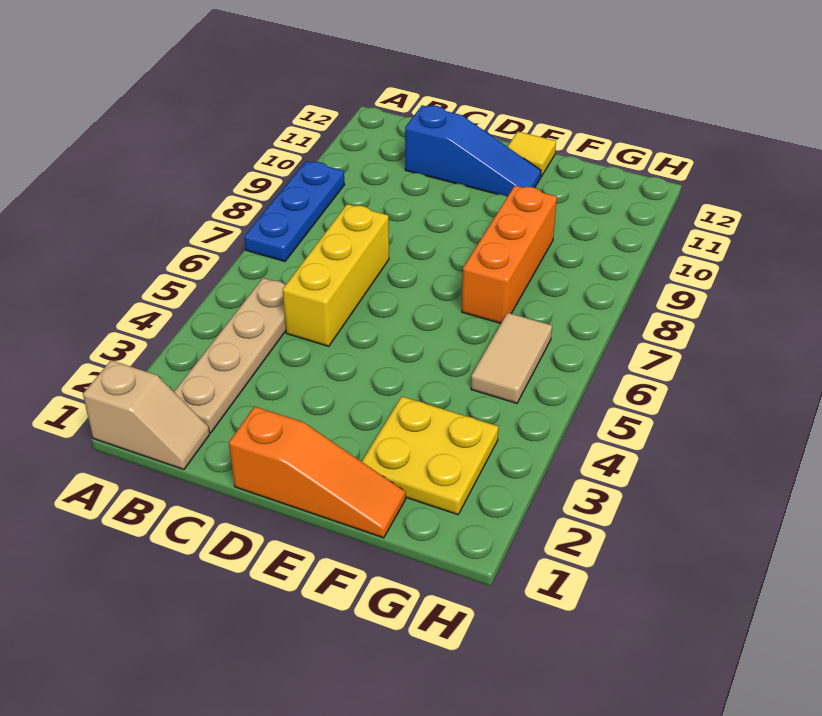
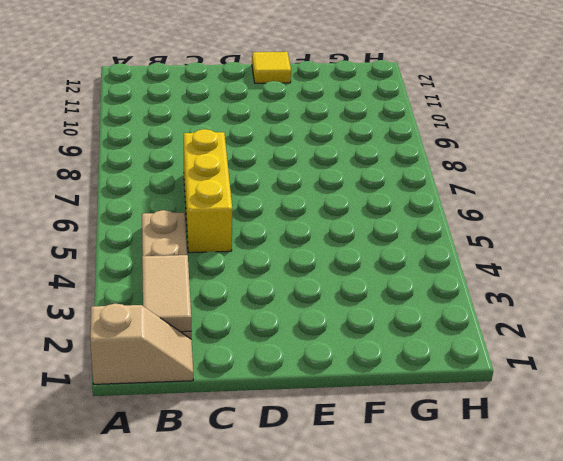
tan 1x2 tile [142,255,191,332] -> tan 1x2 tile moved to [471,313,552,403]
none -> blue 1x3 plate [244,161,345,261]
none -> blue 1x3 slope [405,105,541,197]

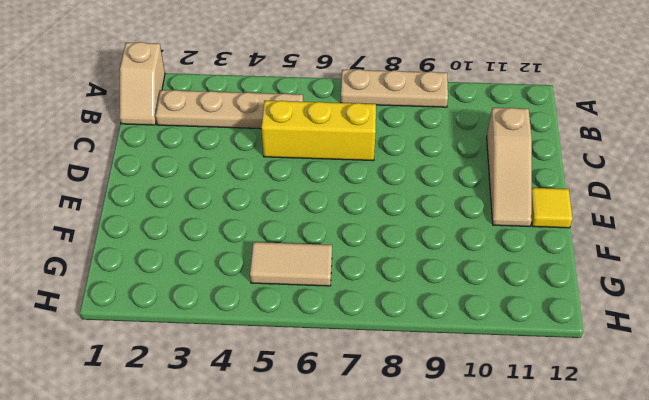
tan 1x3 plate [341,69,448,107] -> blue 1x3 plate [244,161,345,261]
tan 1x3 slope [487,108,532,227] -> blue 1x3 slope [405,105,541,197]
none -> orange 1x3 slope [229,406,406,538]
none -> yellow 2x2 plate [362,397,498,515]

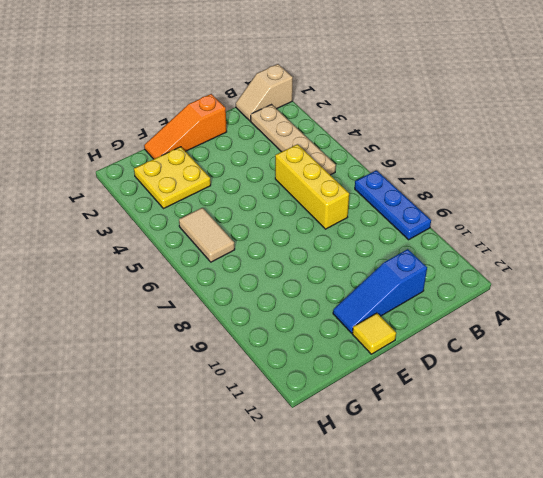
none -> orange 1x3 brick [462,186,557,323]

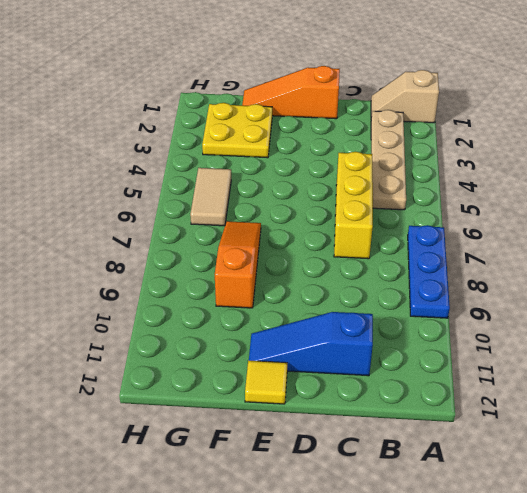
orange 1x3 slope [215,221,261,308] -> orange 1x3 brick [462,186,557,323]

